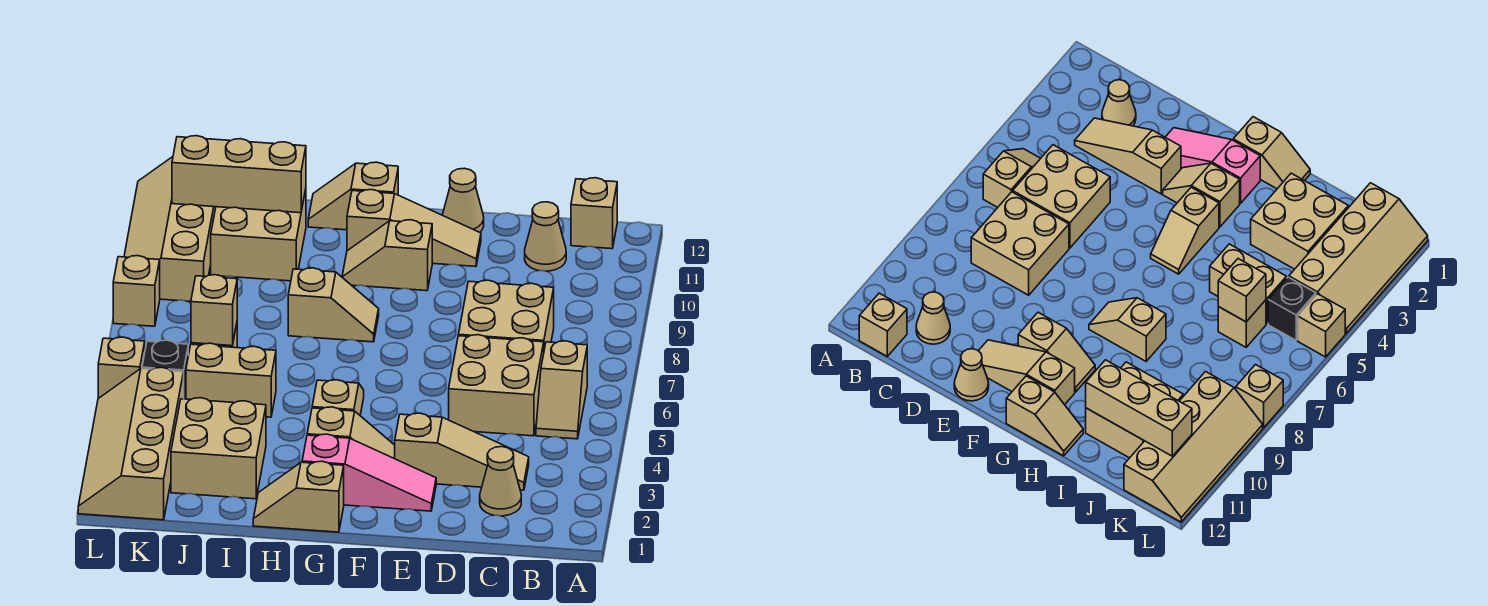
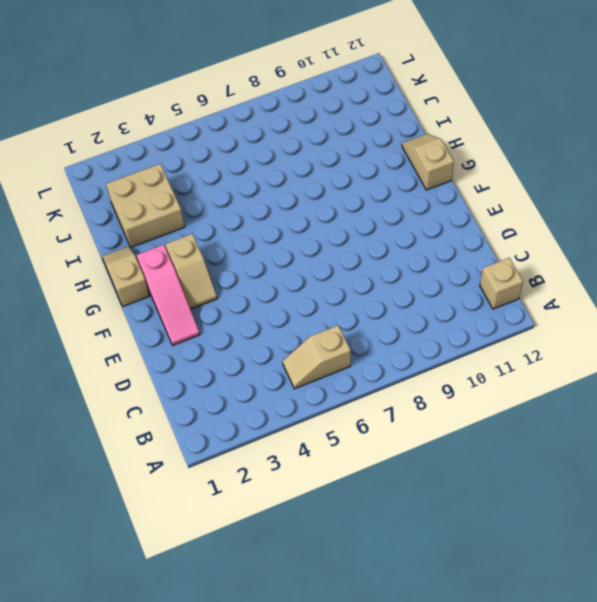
none -> tan 1x1 cone [480,447,521,516]
none -> tan 1x3 slope [395,413,529,490]
none -> tan 2x2 brick [449,335,544,436]

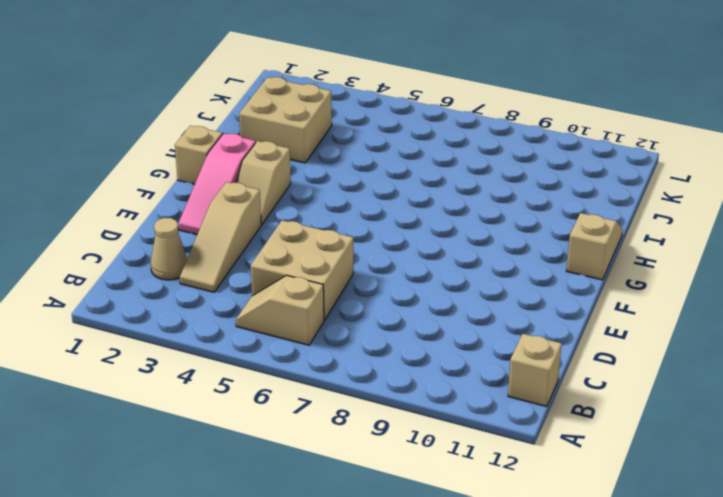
none -> tan 2x2 brick [458,280,554,349]
none -> tan 1x1 cone [525,202,566,271]
none -> tan 1x3 slope [347,189,481,267]

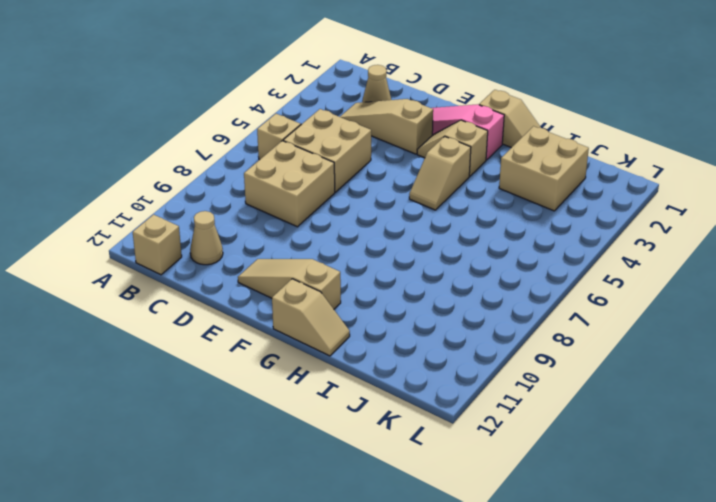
none -> tan 1x1 cone [443,168,484,232]
none -> tan 1x2 slope [342,220,432,291]
none -> tan 1x2 slope [288,268,379,342]

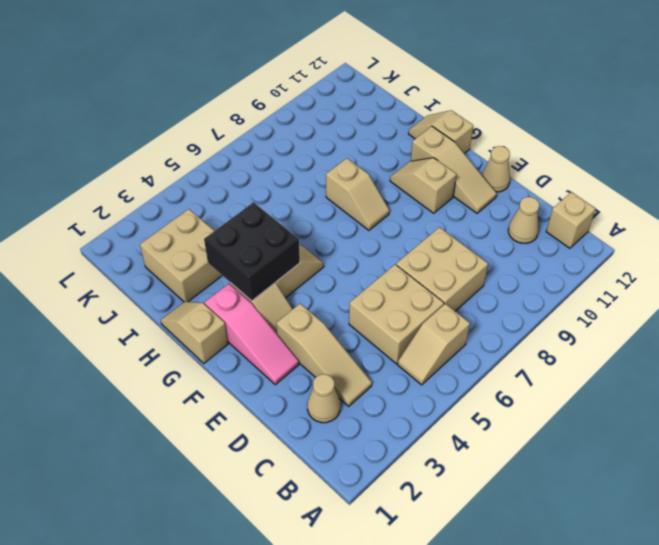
black 2x2 brick [204,202,300,301] -> none
none -> tan 1x2 brick [186,343,276,417]
none -> tan 2x2 brick [211,189,306,281]
none -> tan 1x1 brick [1218,300,1266,347]

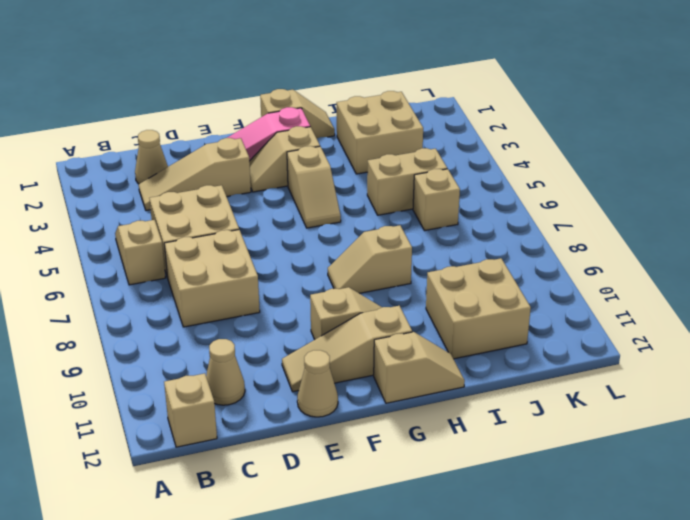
none -> tan 2x4 slope [78,367,184,520]
none -> black 1x1 brick [142,340,188,399]
none -> tan 2x4 slope [124,157,216,301]

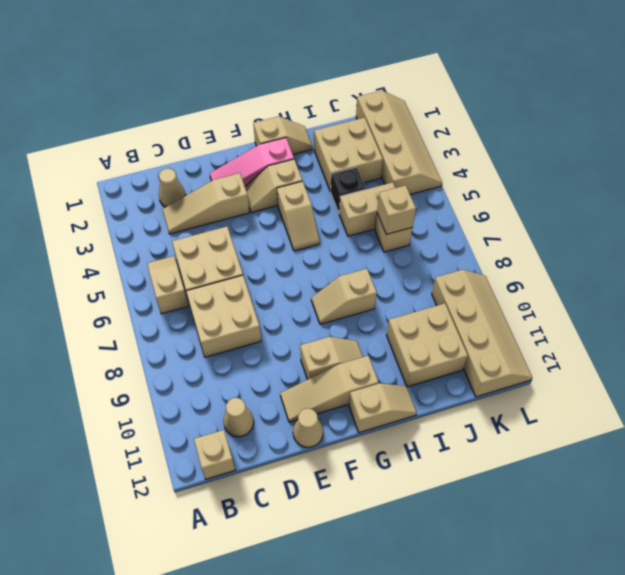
black 1x1 brick [330,167,366,213] -> black 1x1 brick moved to [142,340,188,399]
none -> tan 1x1 brick [98,337,145,398]
none -> tan 1x1 brick [113,256,160,326]
none -> tan 1x3 brick [172,136,306,213]

